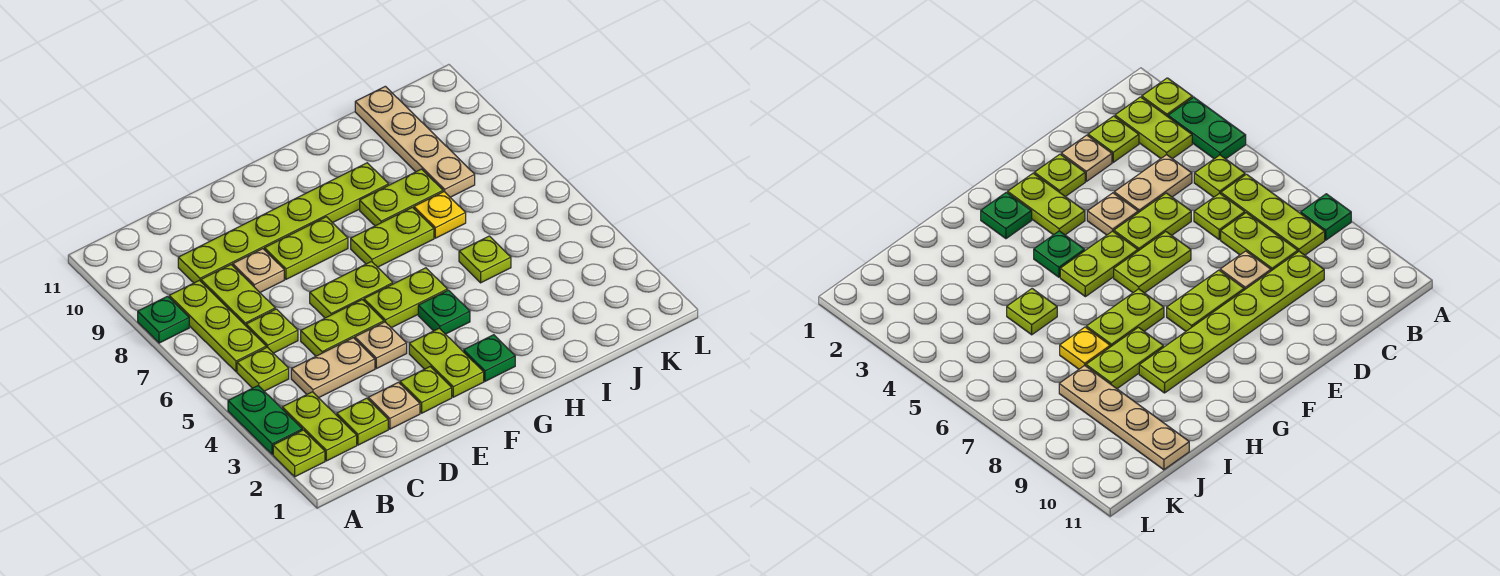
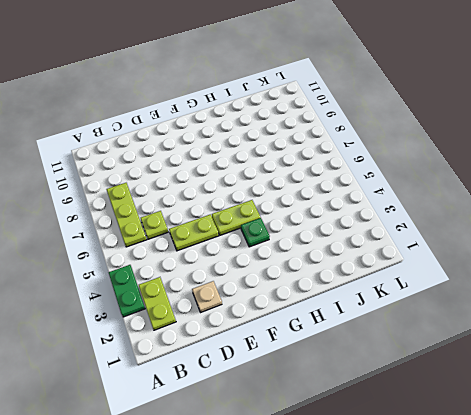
none -> lime 1x1 plate [273,430,325,477]
none -> green 1x1 plate [138,296,189,343]
none -> lime 1x1 plate [237,347,289,391]

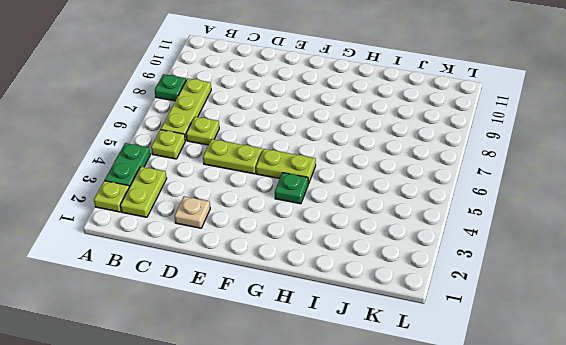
none -> lime 1x1 plate [337,398,388,445]
none -> tan 1x2 plate [291,338,375,398]
none -> lime 1x2 plate [201,265,275,326]

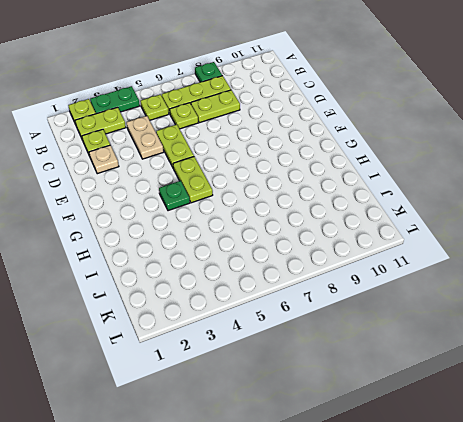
none -> lime 1x6 plate [178,163,389,283]
none -> tan 1x1 plate [233,249,284,292]
none -> lime 1x1 plate [400,367,452,413]

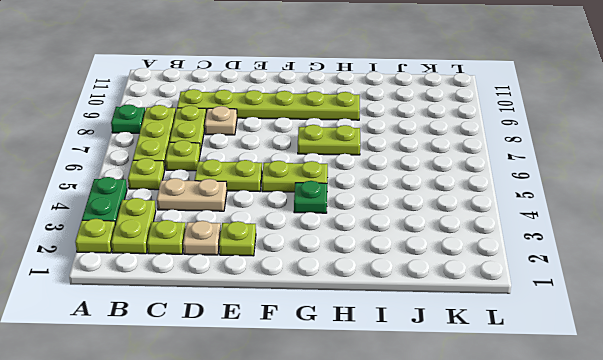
none -> tan 1x1 plate [355,322,407,369]
none -> lime 1x2 plate [310,262,393,318]
none -> lime 1x2 plate [264,217,348,279]

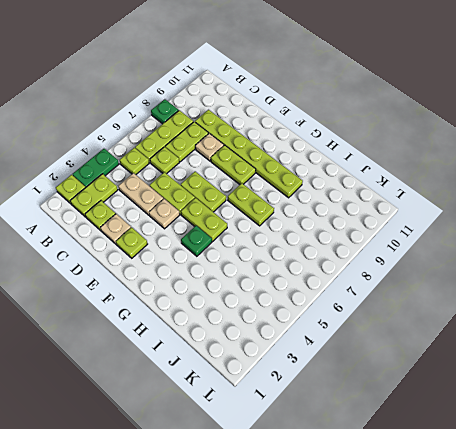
none -> lime 1x2 plate [409,328,484,397]
none -> green 1x1 plate [464,335,515,381]
none -> lime 1x2 plate [360,169,443,226]

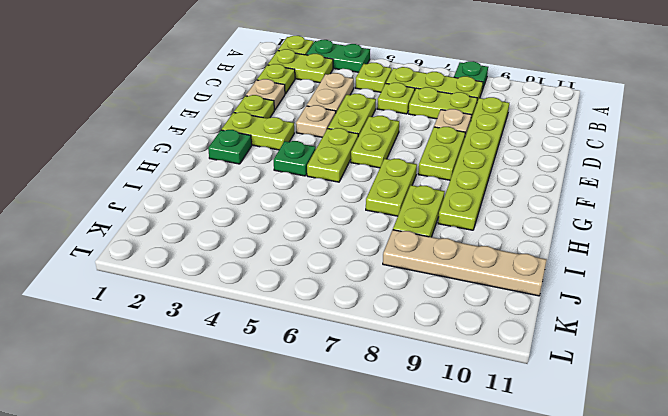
none -> lime 1x1 plate [459,236,511,283]
none -> yellow 1x1 plate [414,192,466,238]

